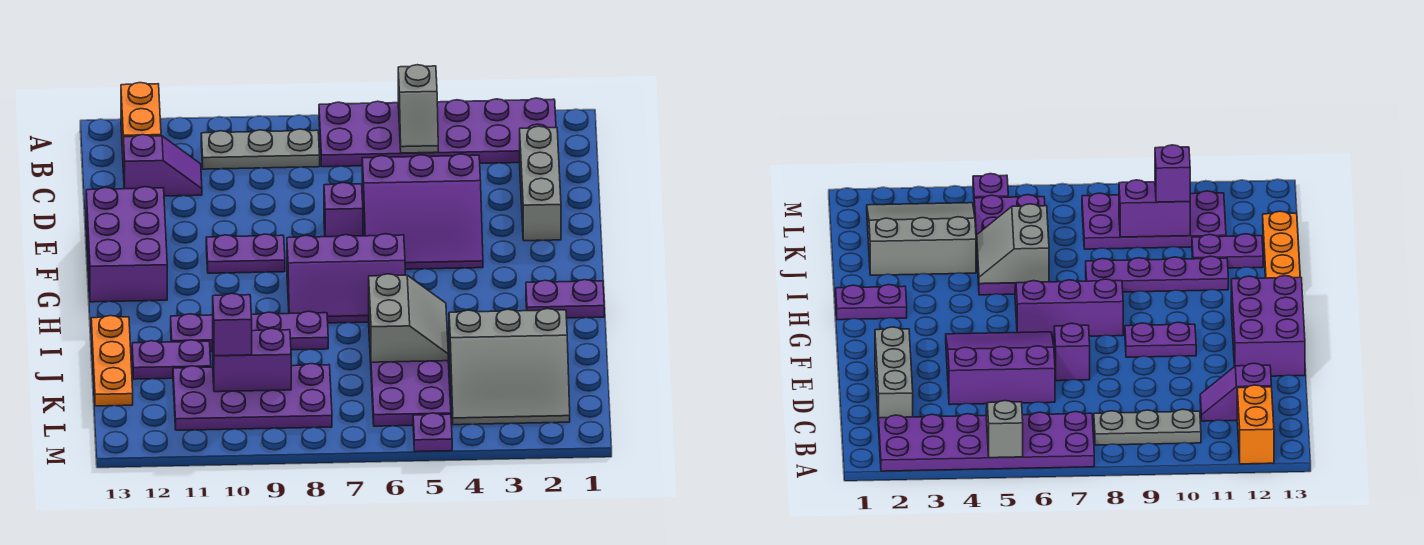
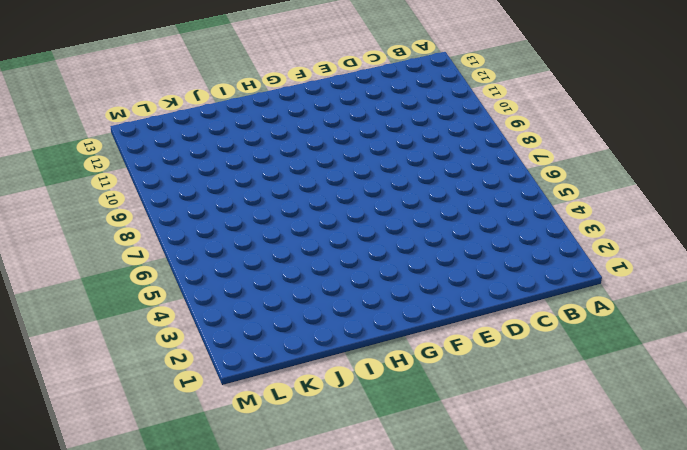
none -> purple 2x6 plate [319,98,556,167]
none -> orange 1x2 brick [121,83,161,153]
none -> grey 1x3 plate [201,129,320,169]

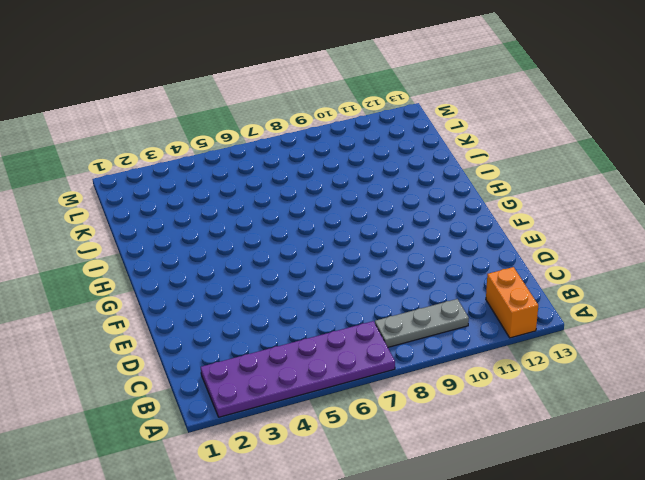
none -> grey 1x3 brick [520,126,561,241]
none -> purple 1x2 slope [123,135,202,196]
none -> purple 3x3 slope [362,154,483,269]

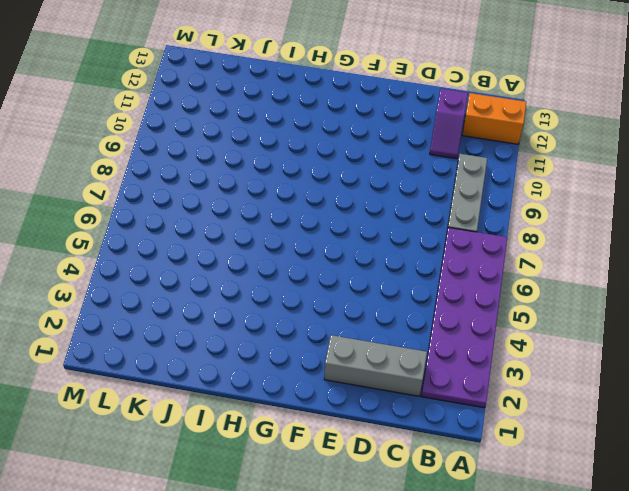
none -> purple 3x3 slope [362,154,483,269]
none -> purple 1x1 brick [324,183,363,237]
none -> purple 2x3 brick [86,187,167,302]

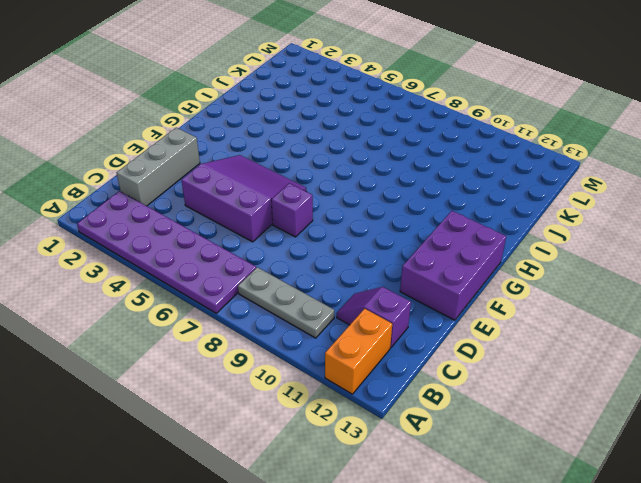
none -> purple 1x2 plate [206,234,285,273]
none -> purple 2x3 slope [287,234,405,323]
none -> purple 1x2 plate [526,280,604,318]

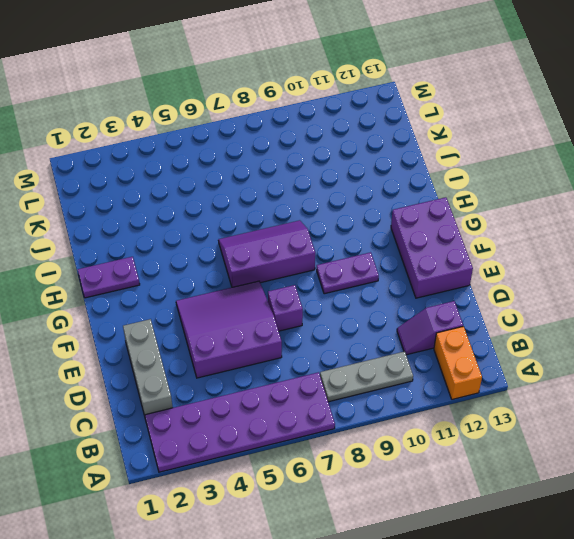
none -> purple 2x4 plate [369,330,451,426]
none -> purple 1x4 plate [171,311,328,352]
none -> orange 1x3 plate [91,316,133,406]

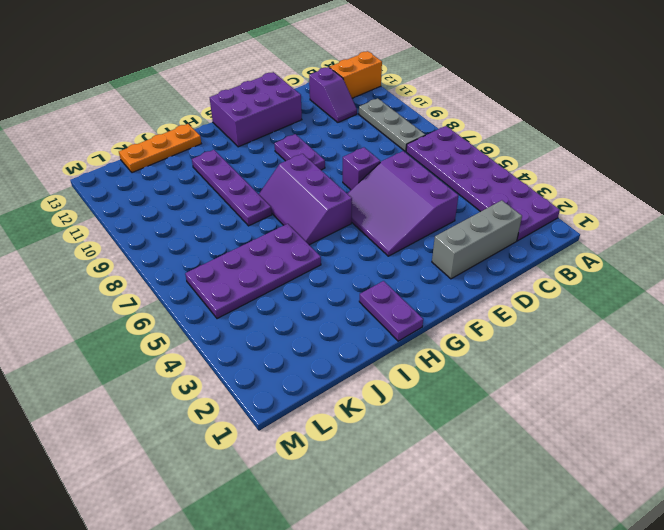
none -> grey 3x3 slope [449,309,570,425]
none -> purple 1x2 plate [132,340,211,379]
none -> purple 2x4 plate [173,364,332,430]

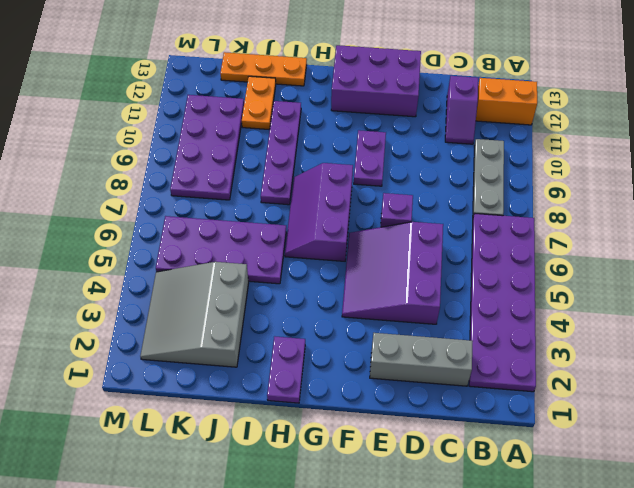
orange 1x2 plate [242,76,276,130] -> purple 1x2 plate [132,340,211,379]
none -> purple 1x1 plate [413,413,452,452]
none -> grey 1x2 slope [398,65,438,153]
none -> grey 2x2 slope [369,274,448,362]

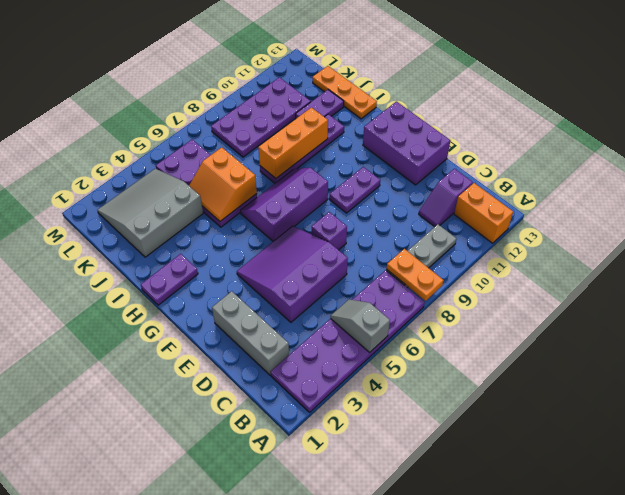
orange 1x2 plate [387,249,444,301] -> none
orange 2x2 slope [189,147,257,221] -> grey 2x2 slope [369,274,448,362]
orange 1x3 brick [258,107,328,178] -> none
none -> purple 1x1 plate [413,413,452,452]
none -> purple 1x2 brick [213,328,291,392]
none -> purple 1x1 brick [213,293,252,356]

